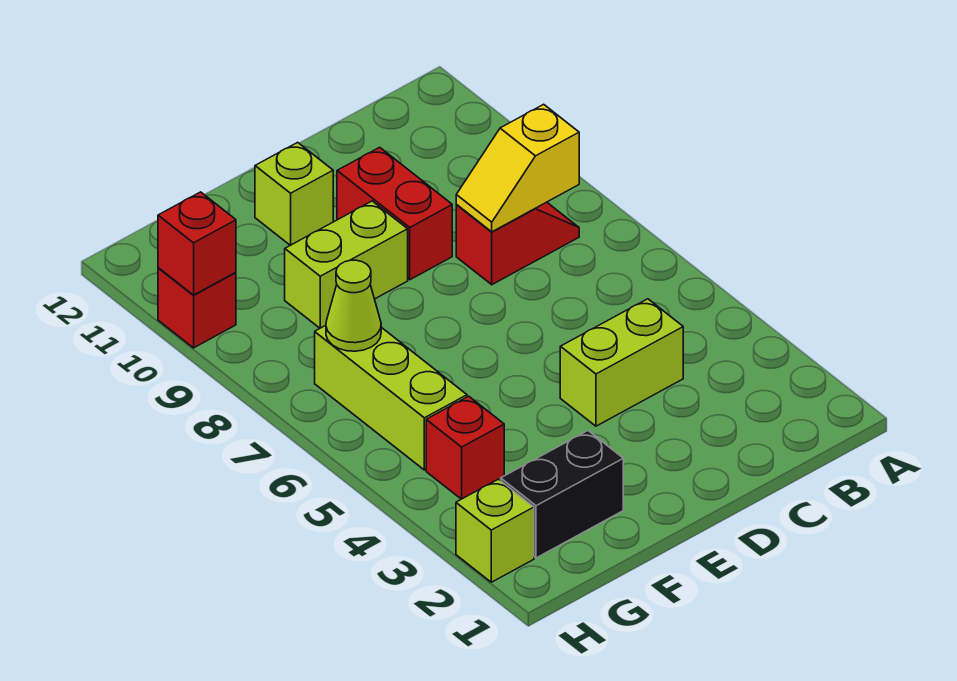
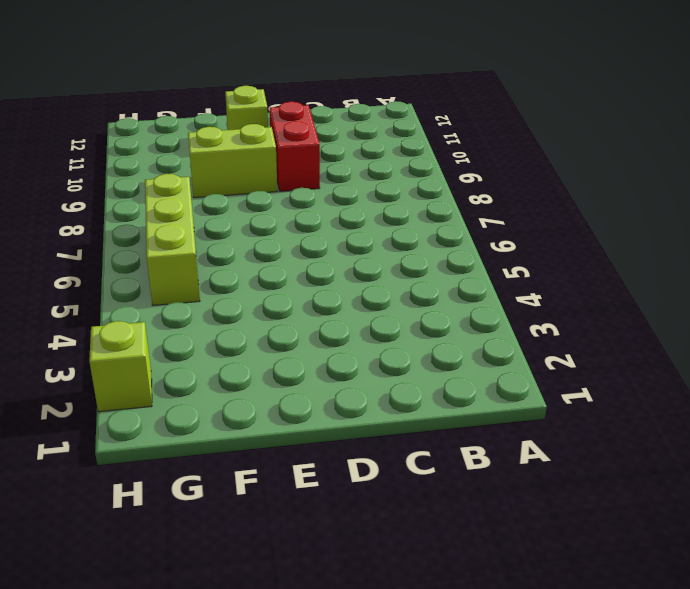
none -> red 1x2 slope [456,202,579,285]
none -> lime 1x2 brick [560,299,683,426]
none -> black 1x2 brick [501,431,623,558]

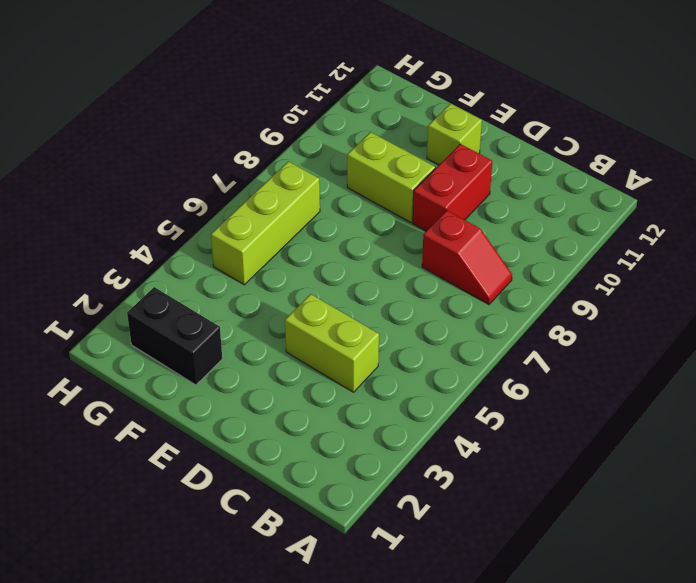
none -> red 1x1 brick [426,396,504,499]
none -> lime 1x1 brick [456,479,534,582]
none -> red 1x1 brick [158,268,236,348]

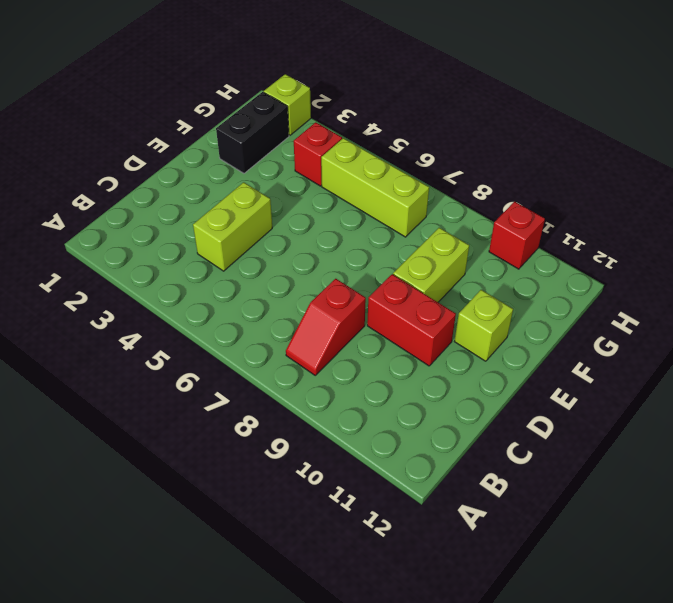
none -> yellow 1x2 slope [456,104,579,232]
none -> lime 1x1 cone [326,260,381,351]
none -> red 1x1 brick [158,192,236,295]

